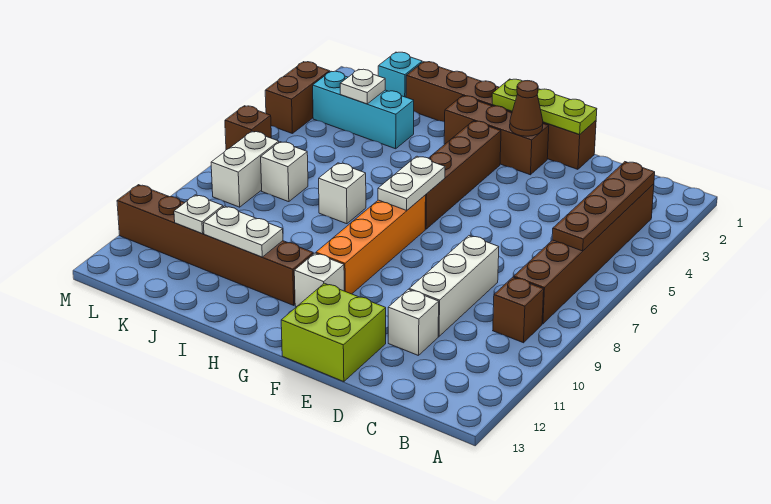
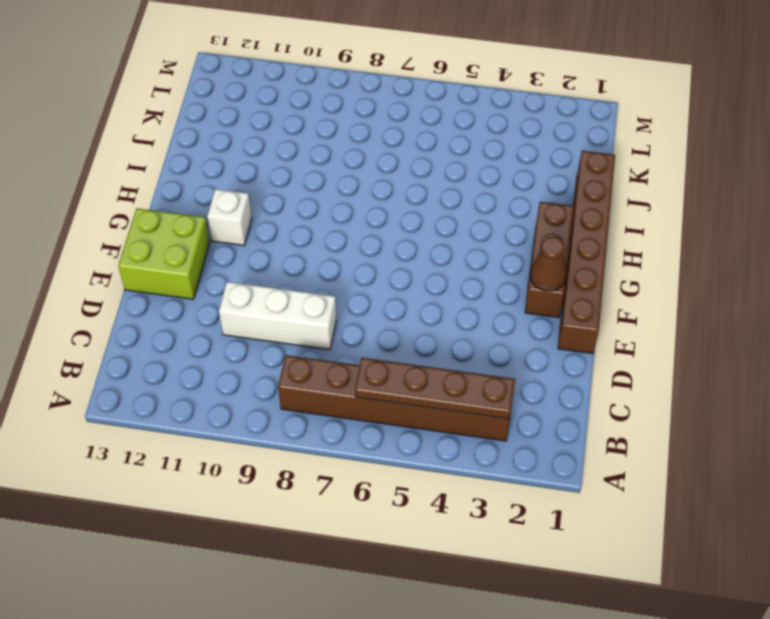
none -> brown 1x1 brick [493,277,544,343]
none -> white 1x1 brick [388,289,439,356]
none -> brown 1x4 brick [425,121,501,229]

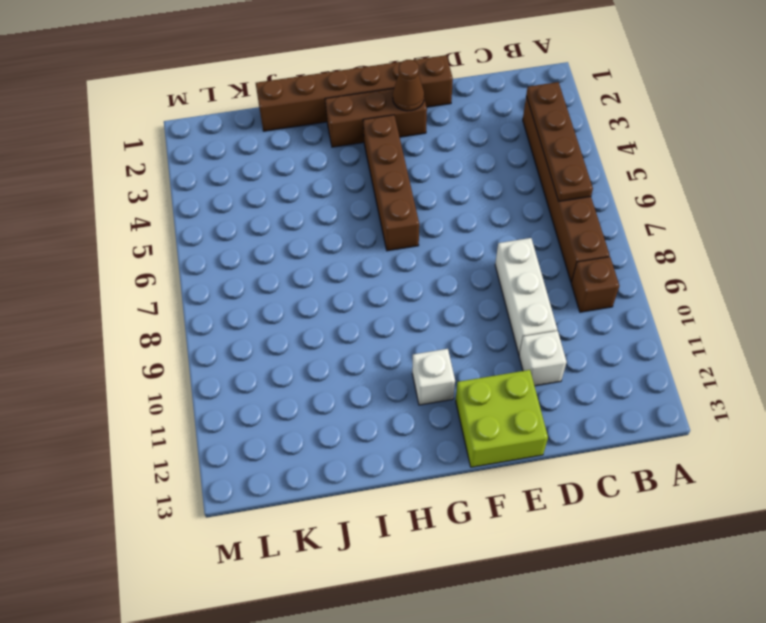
none -> orange 1x4 brick [316,195,426,294]
none -> brown 1x6 brick [117,185,313,305]
none -> white 1x1 brick [319,163,366,224]

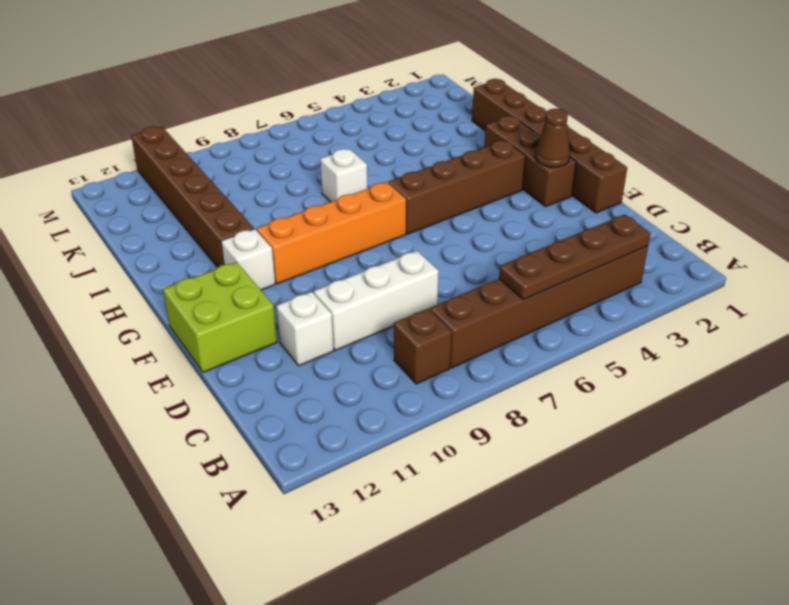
none -> cyan 1x3 brick [313,71,414,149]
none -> cyan 1x1 brick [378,52,422,97]
none -> white 1x1 brick [261,142,308,202]

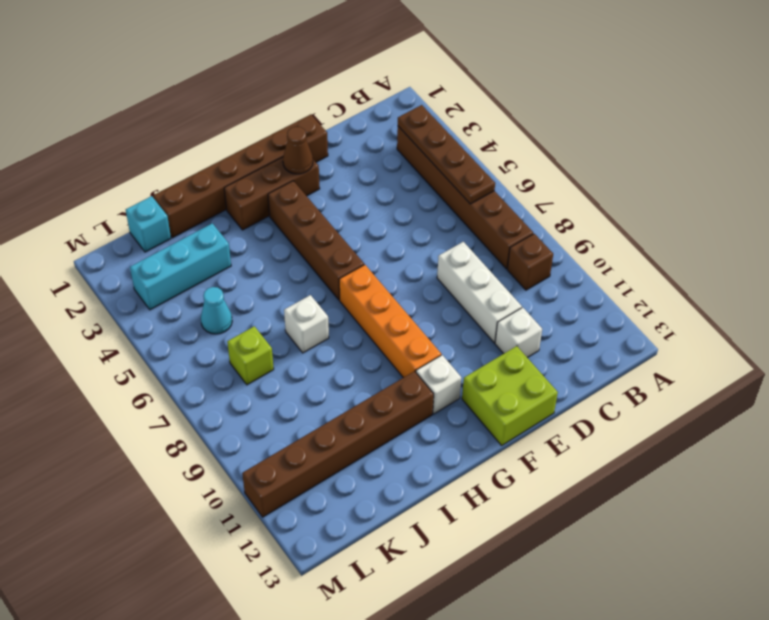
cyan 1x1 cone [201,287,232,334] -> none
lime 1x1 brick [227,326,274,385] -> white 1x1 brick [261,142,308,202]
none -> white 1x2 brick [211,131,279,207]
none -> brown 1x2 brick [265,62,330,133]
none -> brown 1x1 brick [225,106,271,150]

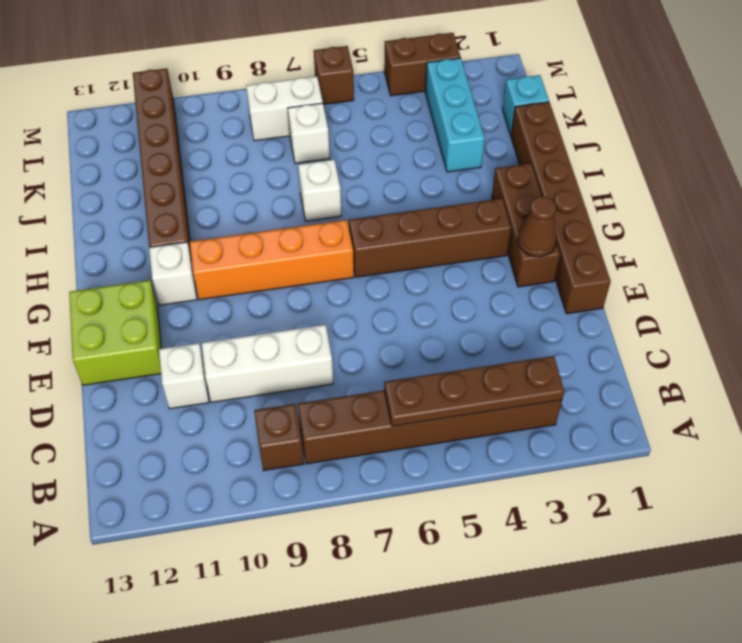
none -> lime 1x3 plate [492,79,597,135]
none -> white 1x2 plate [378,156,445,210]
none -> white 1x2 plate [203,206,283,257]

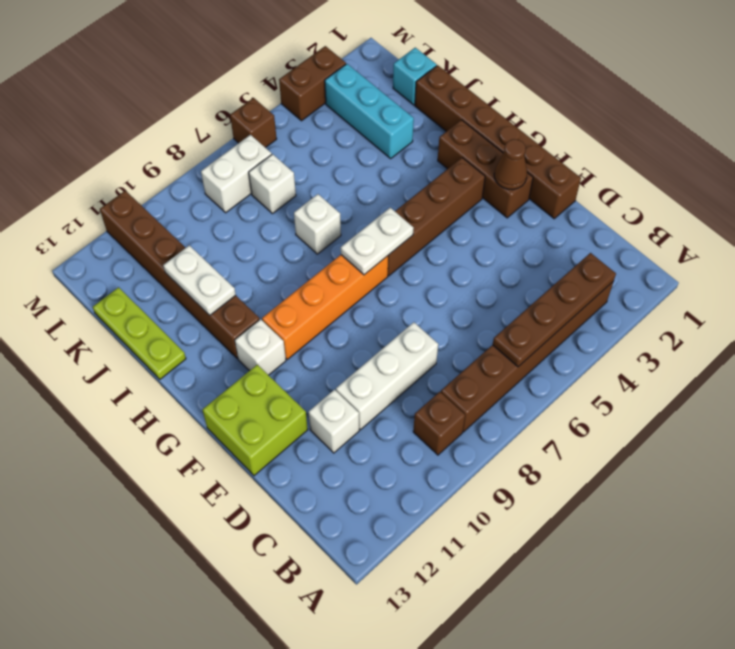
lime 1x3 plate [93,287,186,379] -> lime 1x3 plate moved to [492,79,597,135]
none -> white 1x1 plate [340,69,385,104]
none -> white 1x1 plate [174,195,223,234]

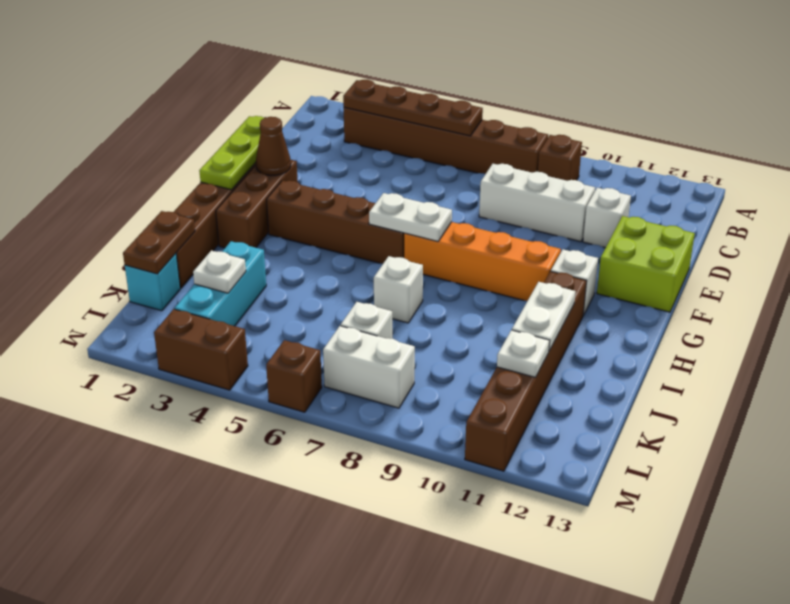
brown 1x2 plate [123,211,195,274] -> none

